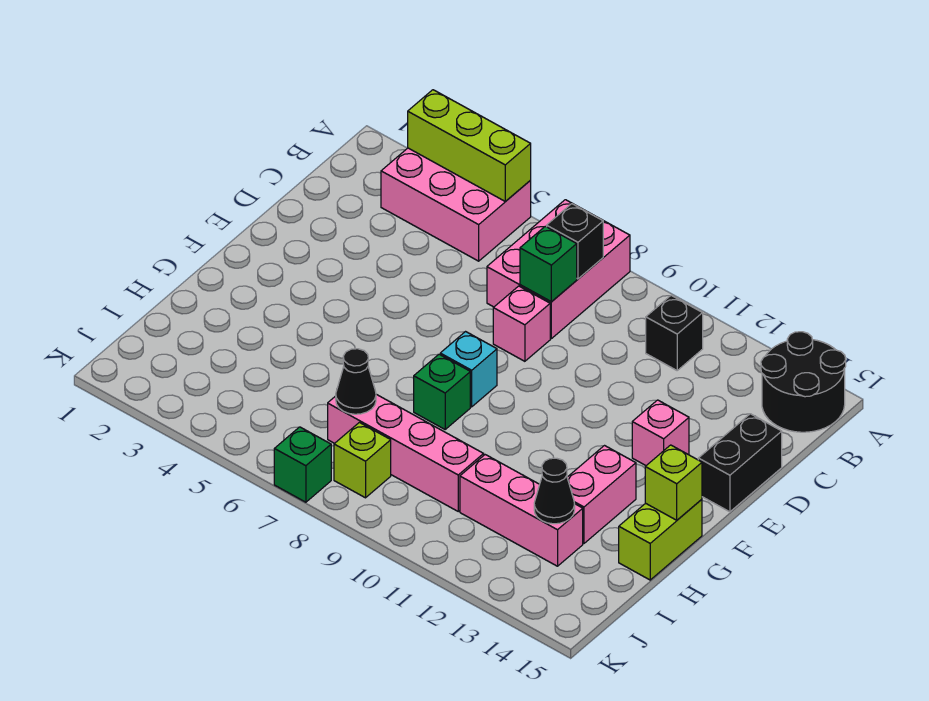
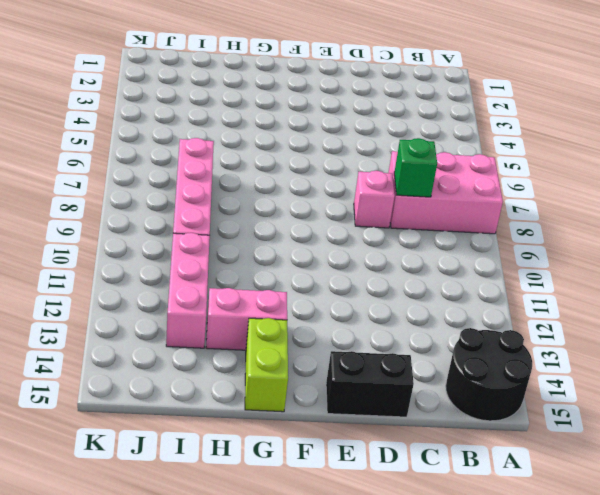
lime 1x2 brick [245,318,288,412] -> lime 1x2 brick turned to [619,499,702,580]
none -> pink 2x3 brick [381,148,531,261]
none -> black 1x1 brick [646,295,703,370]
none -> pink 1x1 brick [632,400,689,465]

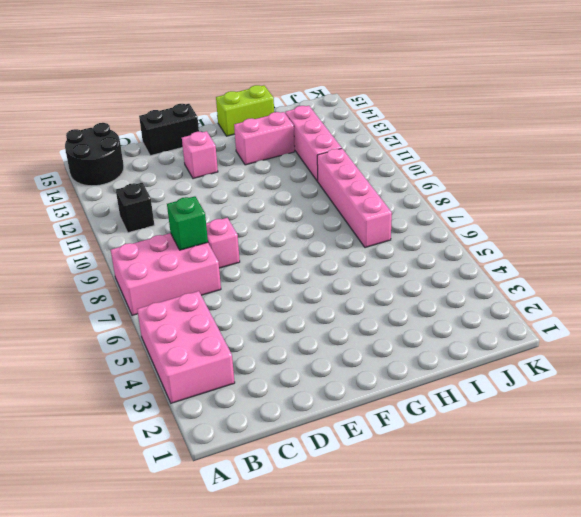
none -> cyan 1x1 brick [440,332,497,407]
none -> green 1x1 brick [414,354,470,429]
none -> lime 1x1 brick [334,422,391,498]

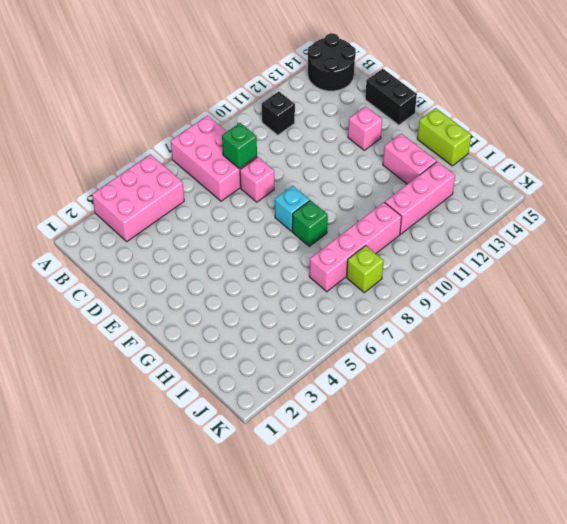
none -> green 1x1 brick [274,427,331,502]
none -> lime 1x3 brick [408,90,531,201]
none -> black 1x1 brick [547,204,603,279]

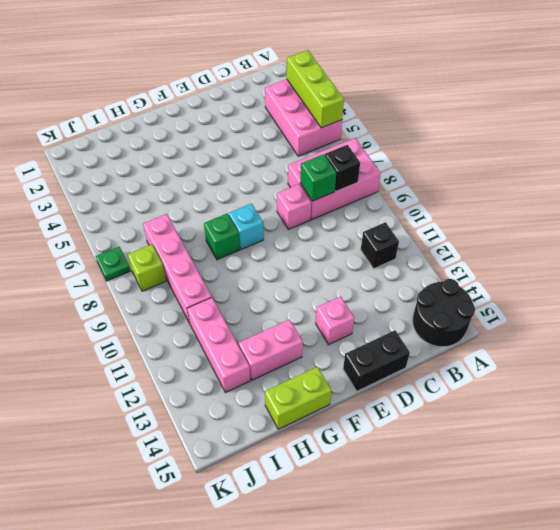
green 1x1 plate [95,247,130,281] -> green 1x1 brick [274,427,331,502]
none -> lime 1x1 brick [645,445,702,520]
none -> black 1x1 cone [336,349,376,414]
none -> black 1x1 cone [534,458,575,524]

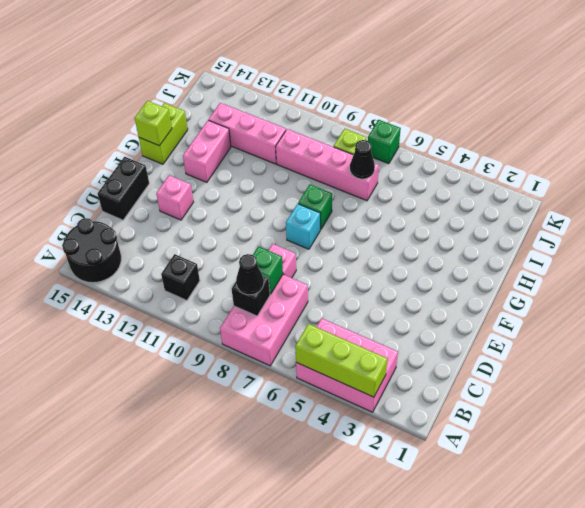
black 1x1 cone [236,254,264,295] -> black 1x1 cone moved to [534,458,575,524]

